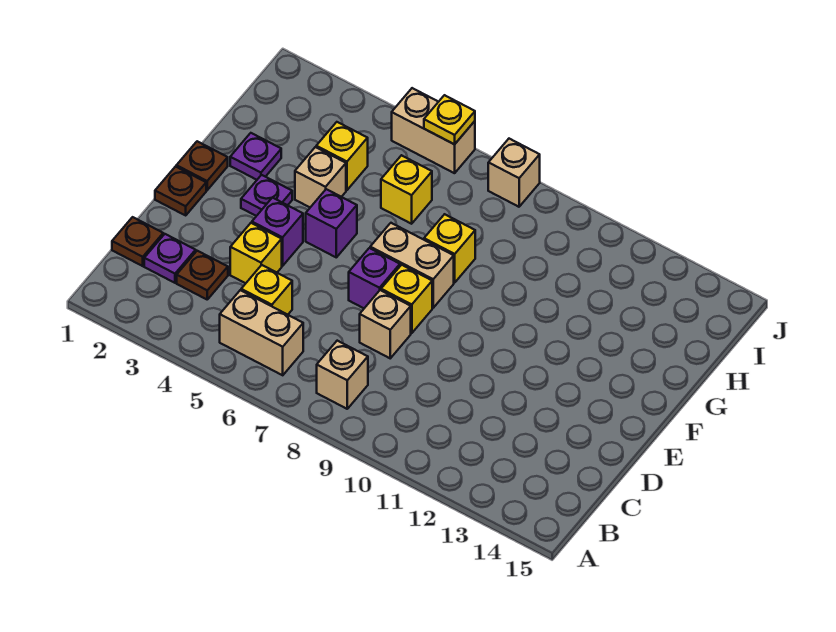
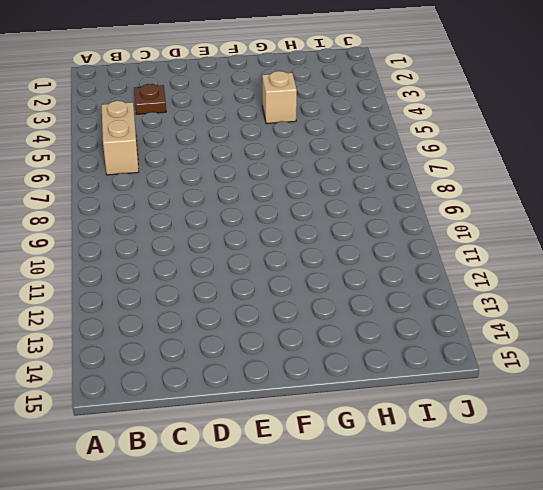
none -> tan 1x1 brick [317,341,368,409]
none -> brown 1x1 plate [112,217,163,266]
none -> purple 1x1 plate [144,234,196,283]

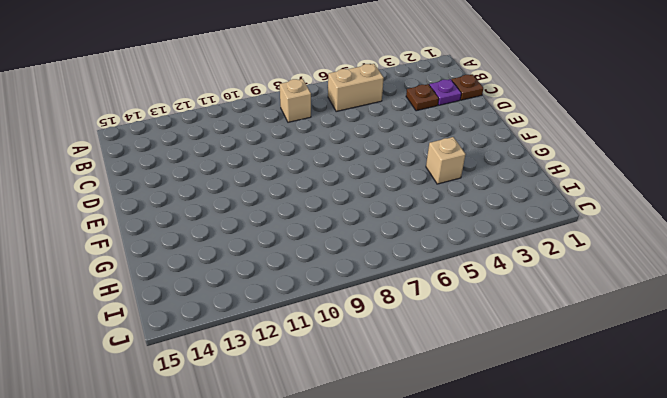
none -> yellow 1x1 brick [241,265,292,315]
none -> yellow 1x1 brick [230,223,282,283]
none -> tan 1x1 brick [360,290,411,358]

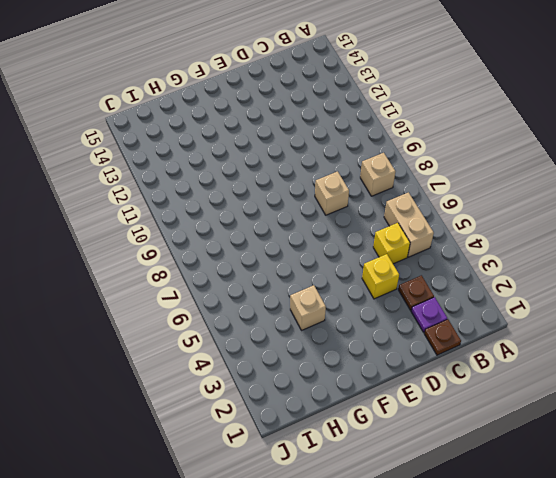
none -> brown 1x1 plate [155,167,206,215]
none -> purple 1x1 brick [252,198,303,266]
none -> purple 1x1 brick [349,248,400,308]

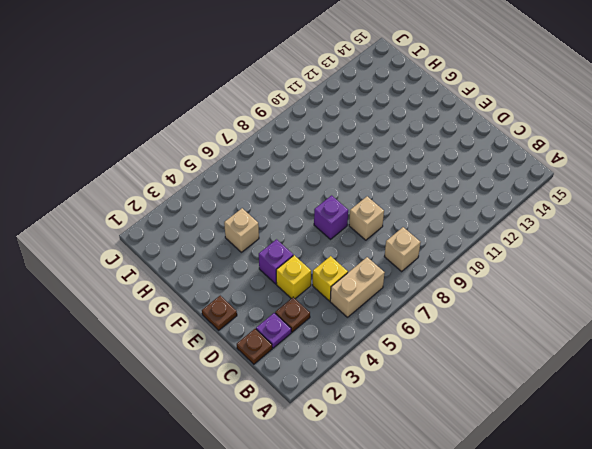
none -> yellow 1x1 brick [381,265,432,333]
none -> brown 1x1 plate [176,141,228,190]
none -> purple 1x1 plate [241,175,292,216]

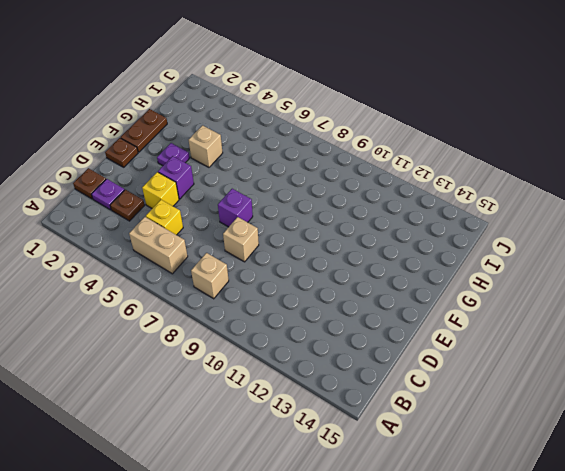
brown 1x2 plate [121,109,167,152] -> brown 1x1 plate [176,141,228,190]
none -> yellow 1x1 brick [381,265,432,333]
none -> purple 1x1 brick [306,189,357,257]
none -> tan 1x2 brick [370,223,454,308]

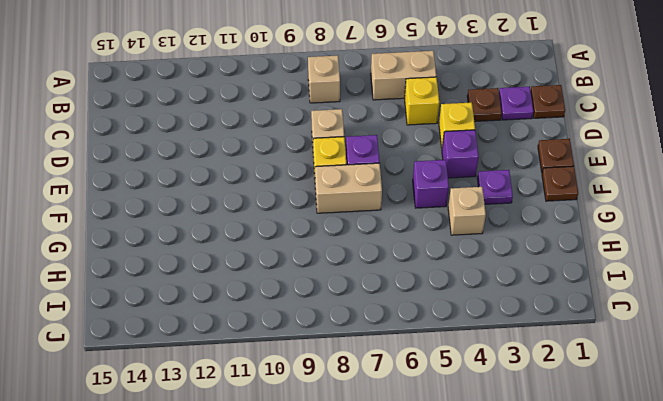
none -> purple 1x1 plate [230,133,281,180]
none -> yellow 1x1 brick [424,214,475,283]
none -> yellow 1x1 brick [316,122,368,190]

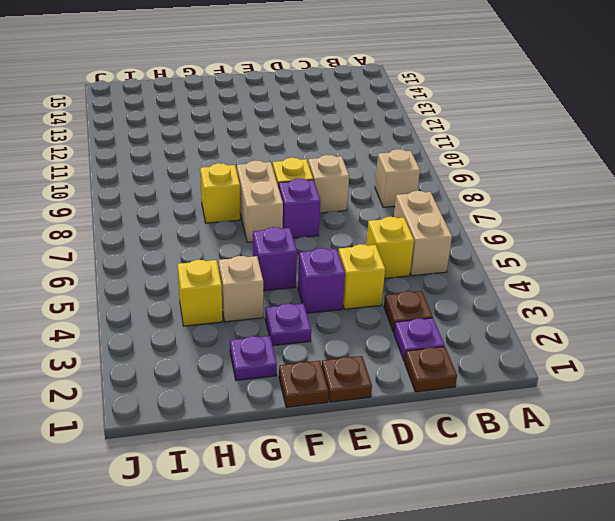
none -> yellow 1x1 brick [381,155,432,224]
none -> tan 1x2 brick [392,88,475,173]
none -> tan 1x1 brick [488,139,540,207]

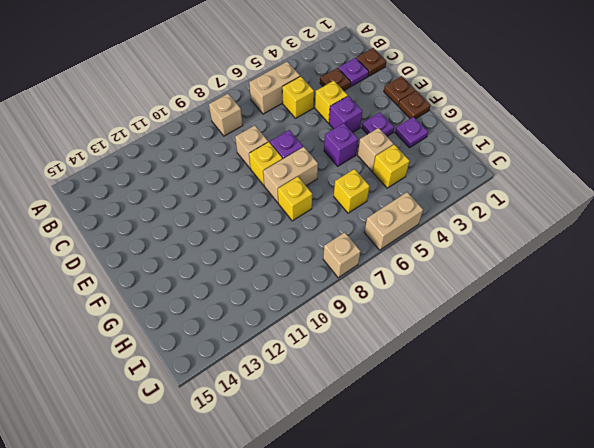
none -> yellow 1x1 plate [424,95,475,144]

